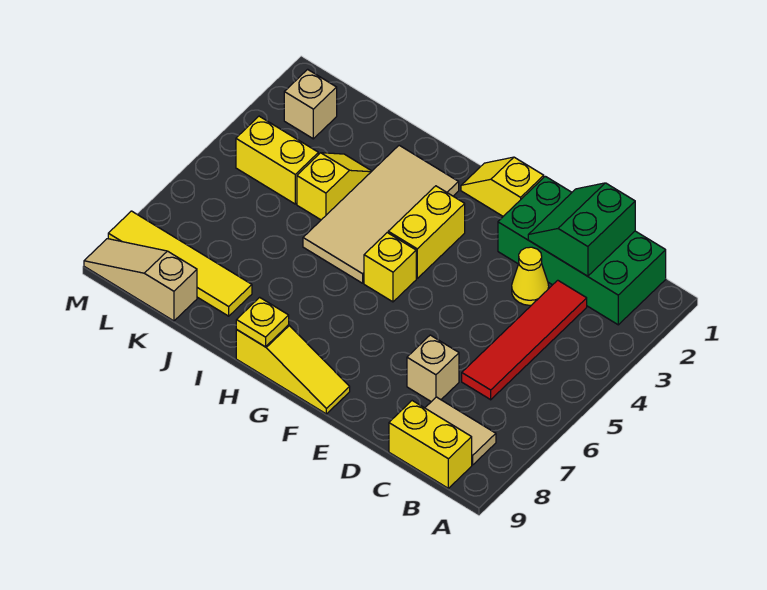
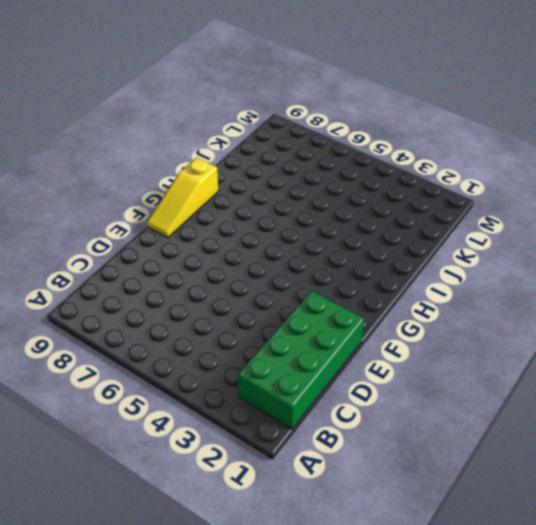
none -> tan 1x2 tile [425,397,496,465]
none -> yellow 1x2 brick [389,401,472,488]
none -> red 1x4 tile [462,280,587,400]

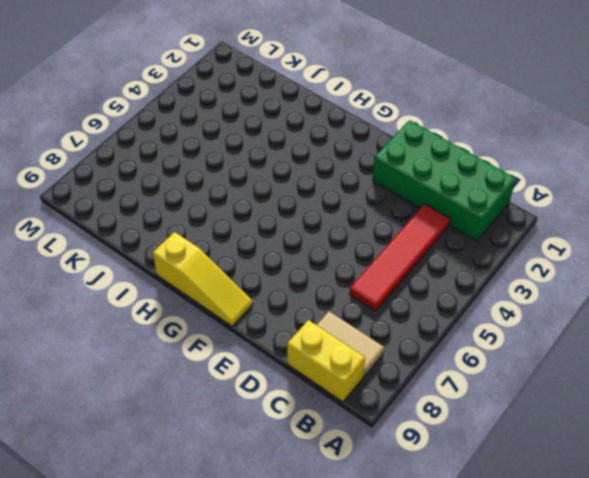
none -> yellow 1x1 cone [512,247,549,305]
none -> tan 1x1 brick [407,335,459,402]
none -> yellow 1x2 slope [461,157,544,216]

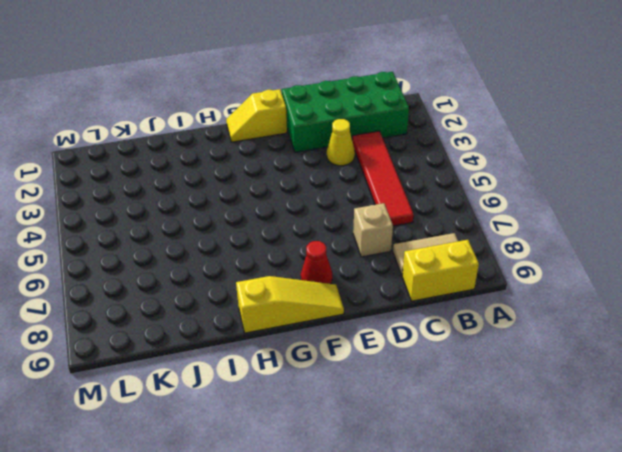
red 1x1 cone [301,241,332,284] -> none
none -> yellow 1x2 brick [388,186,465,278]
none -> yellow 1x1 brick [364,233,416,302]
none -> tan 2x4 tile [303,145,459,283]

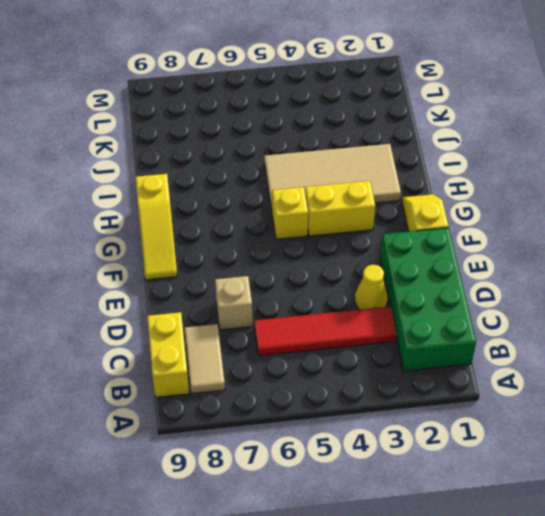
none -> yellow 1x2 slope [297,153,372,220]
none -> yellow 1x4 tile [108,211,252,316]
none -> yellow 1x2 brick [236,116,318,204]

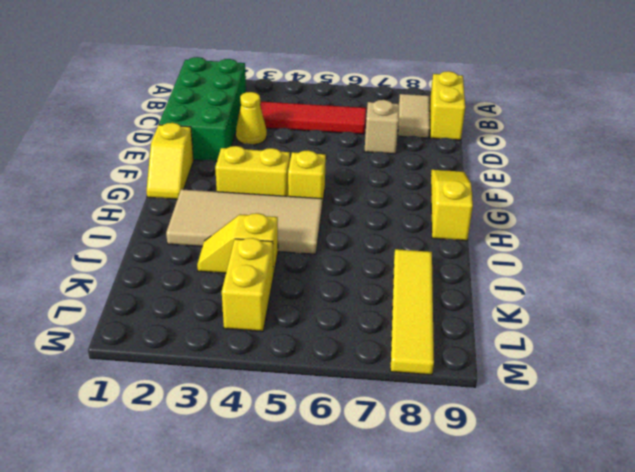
none -> tan 1x3 slope [84,239,197,321]
none -> tan 1x1 brick [284,69,337,139]
none -> green 2x2 slope [528,183,635,276]

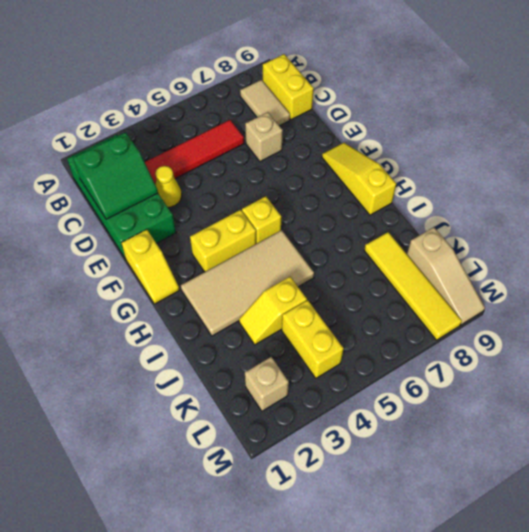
none -> yellow 1x1 plate [236,297,289,347]

